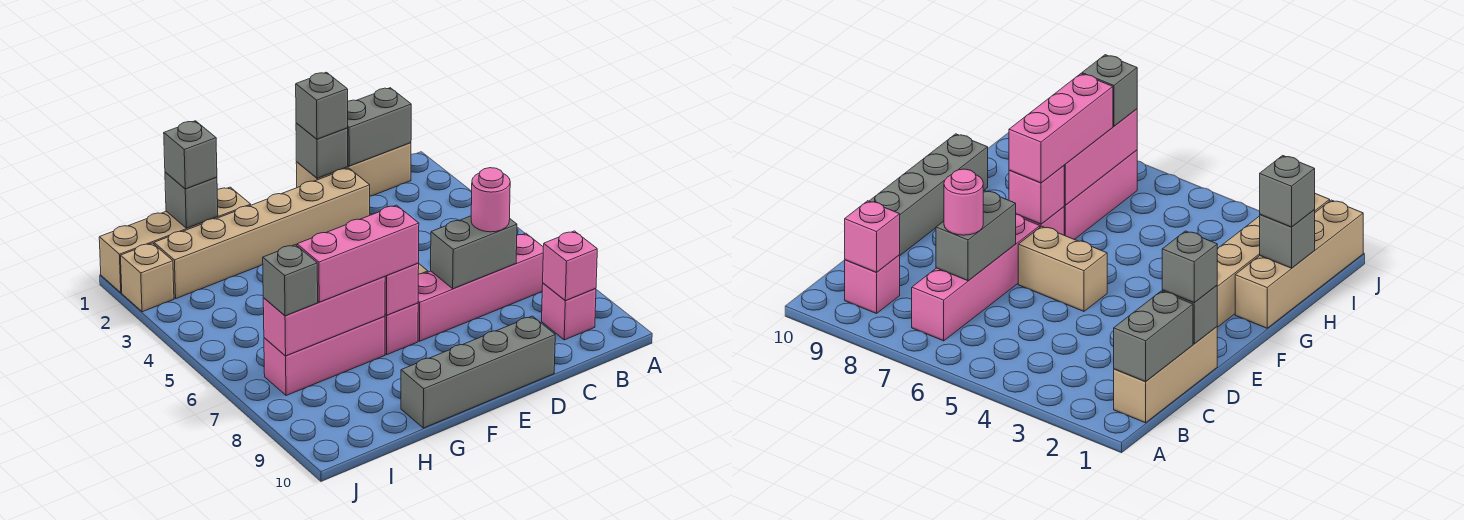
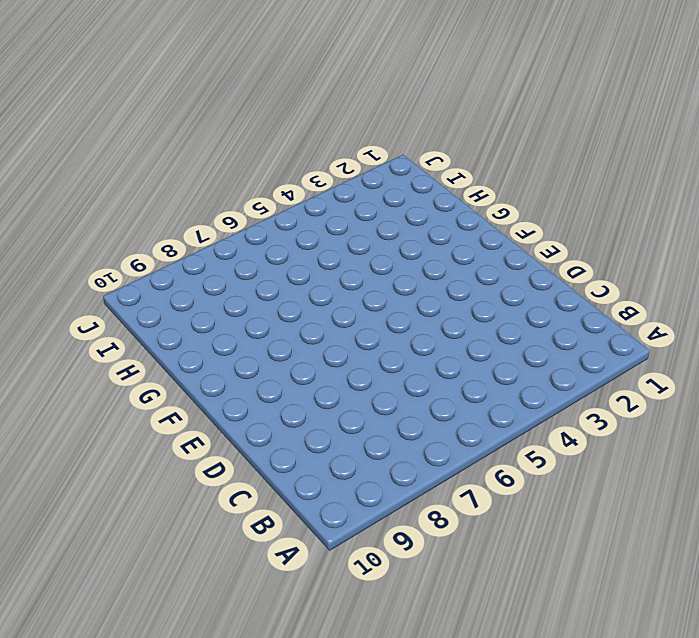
none -> tan 1x3 brick [296,143,411,196]
none -> pink 1x4 brick [418,233,543,341]
none -> pink 1x1 brick [542,283,596,340]

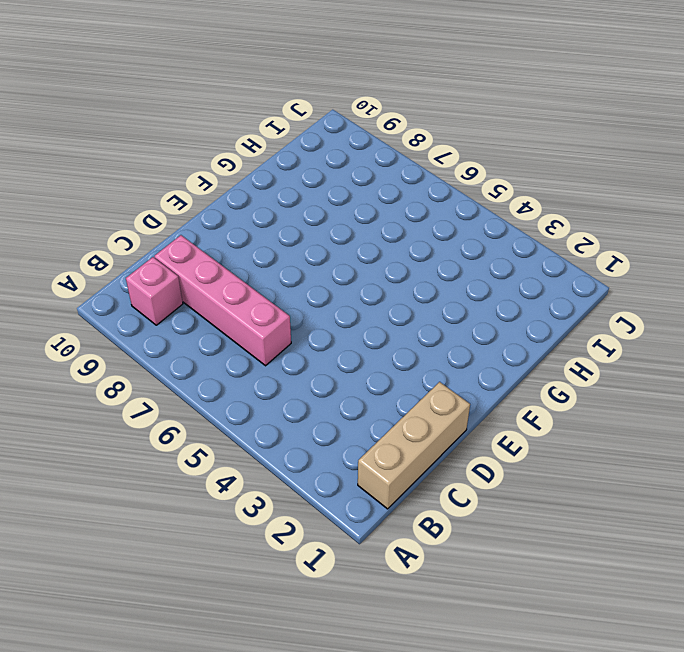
pink 1x4 brick [154,235,291,366] -> pink 1x4 brick turned to [418,233,543,341]
none -> tan 1x6 brick [154,168,370,298]
none -> grey 1x4 brick [401,316,555,428]
none -> tan 1x2 brick [1018,226,1107,311]

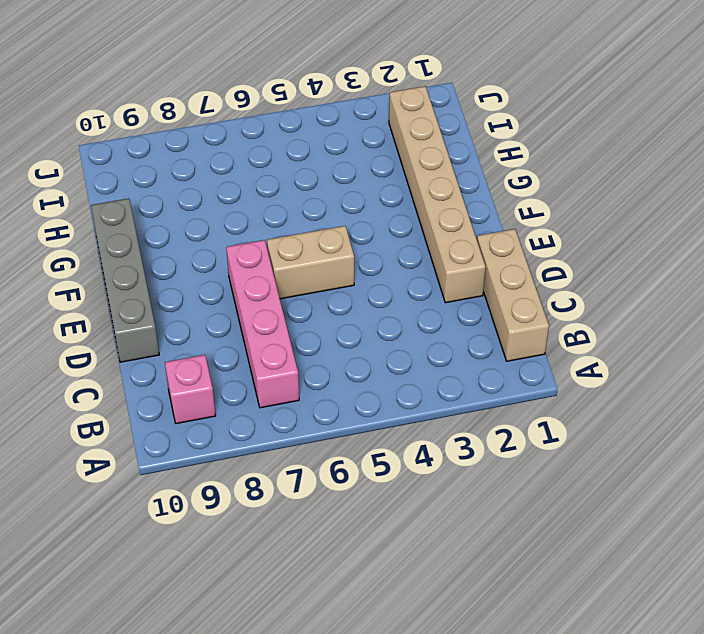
none -> pink 1x1 brick [385,303,418,355]
none -> tan 1x4 brick [99,187,251,293]
none -> pink 1x3 brick [264,316,385,396]

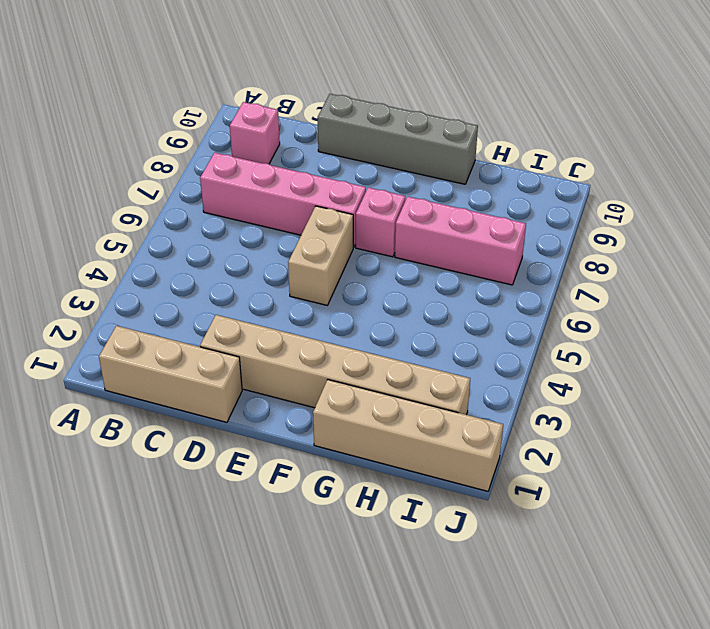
none -> tan 1x1 brick [121,243,174,312]
none -> grey 1x2 brick [348,88,411,166]
none -> pink 1x1 brick [543,231,597,301]

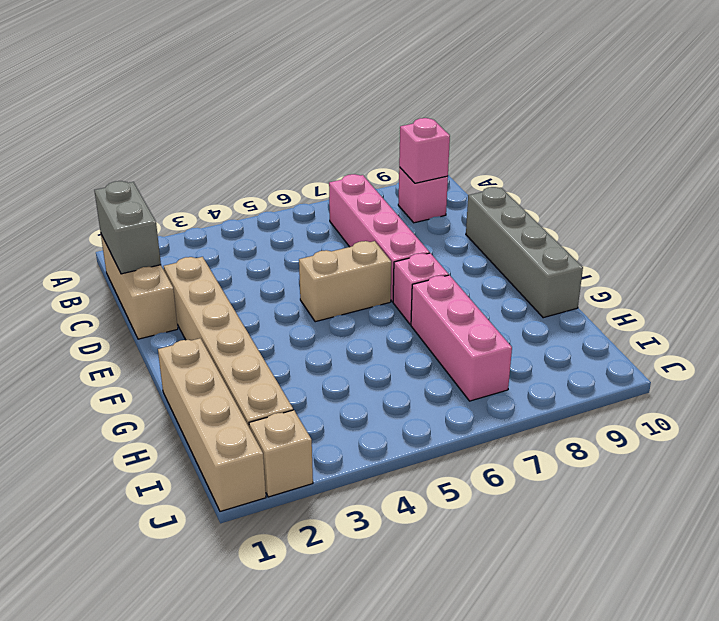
none -> grey 1x2 brick [431,216,517,289]
none -> grey 1x1 brick [296,123,348,178]
none -> pink 1x1 brick [385,263,419,315]

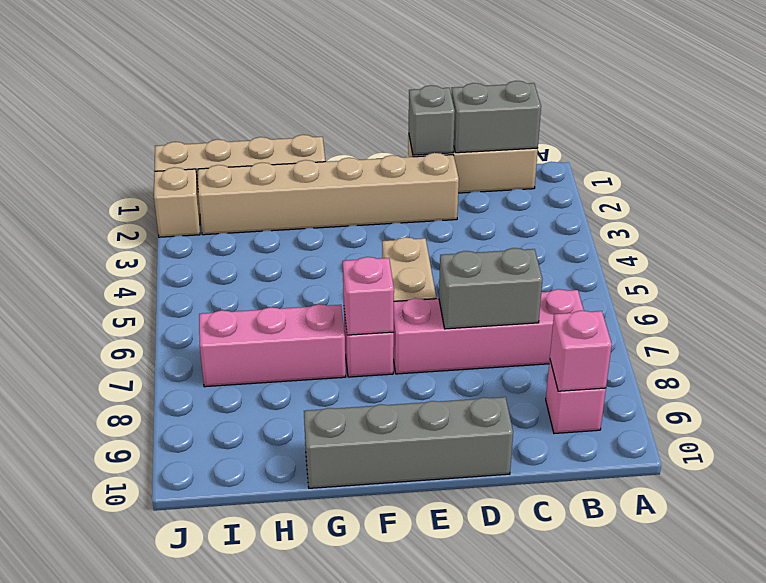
none -> pink 1x3 brick [263,276,385,356]
none -> grey 1x1 brick [165,172,218,228]
none -> pink 1x1 round brick [471,168,510,232]

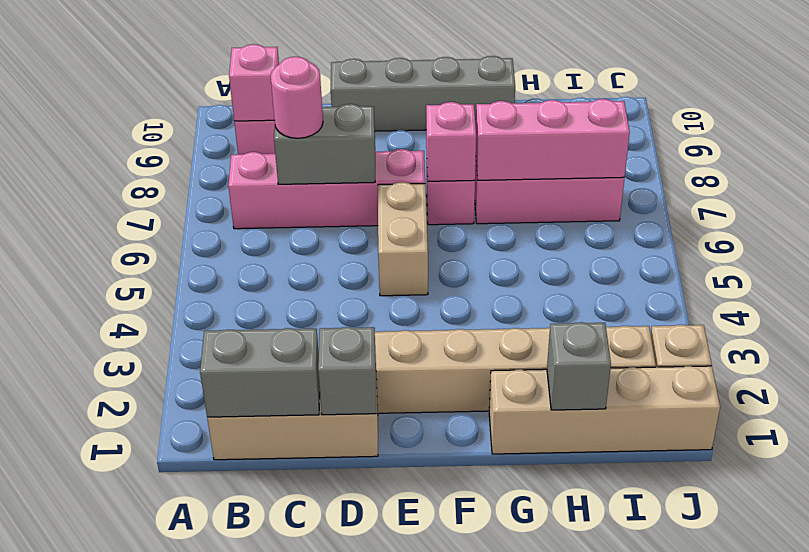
none -> grey 1x1 brick [296,72,348,139]
none -> pink 1x3 brick [297,205,419,302]
none -> grey 1x1 brick [164,121,217,189]

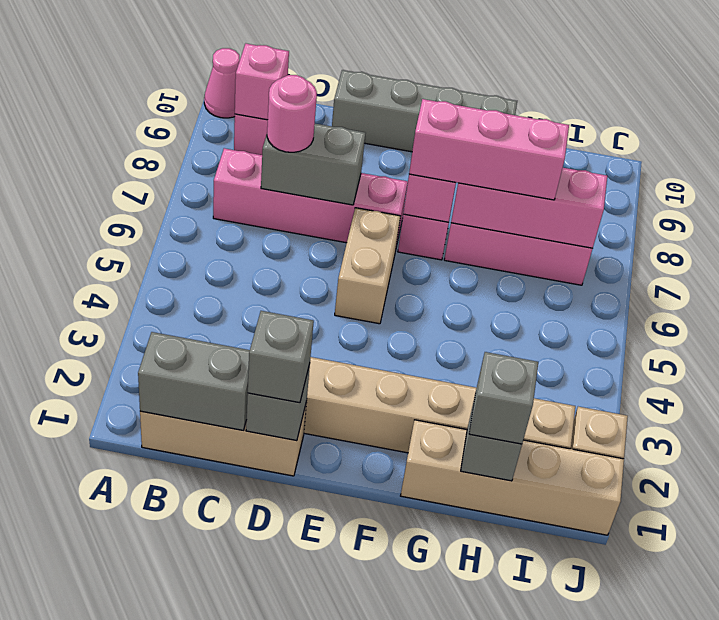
pink 1x1 cone [204,48,240,118] -> none
none -> grey 1x1 brick [263,245,318,316]

